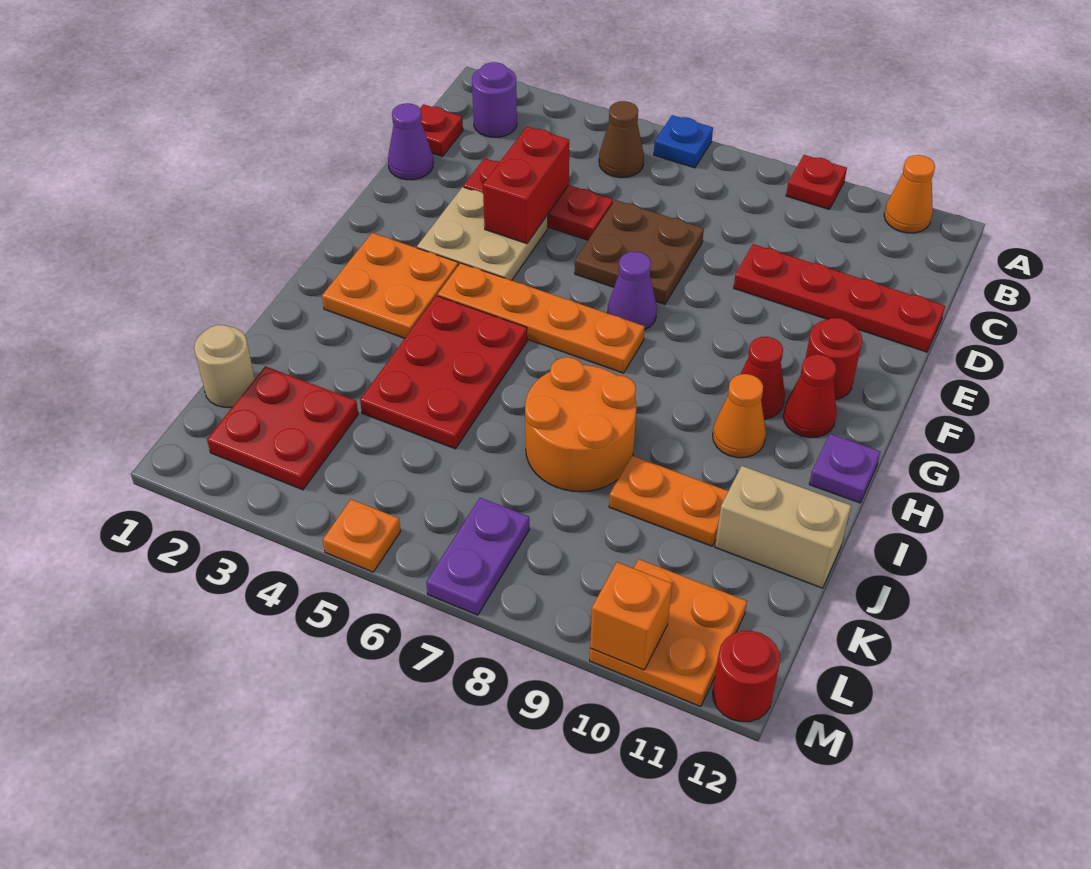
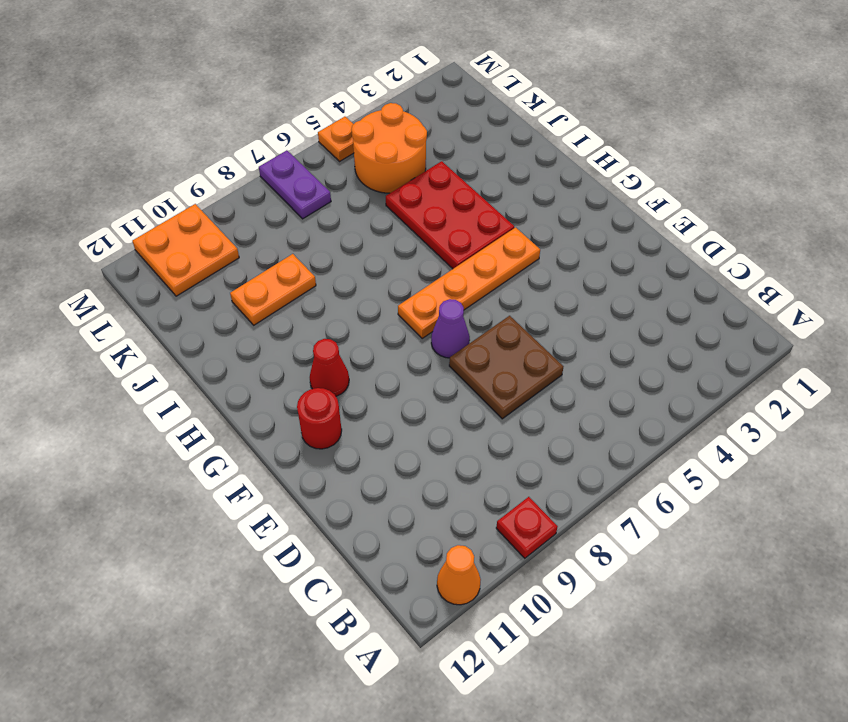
orange 2x2 round brick [352,103,427,193] -> orange 2x2 round brick moved to [525,357,636,492]
none -> blue 1x1 plate [654,115,713,168]
none -> purple 1x1 round brick [472,62,517,137]
none -> brown 1x1 cone [599,101,644,178]
none -> red 1x1 plate [420,104,463,156]

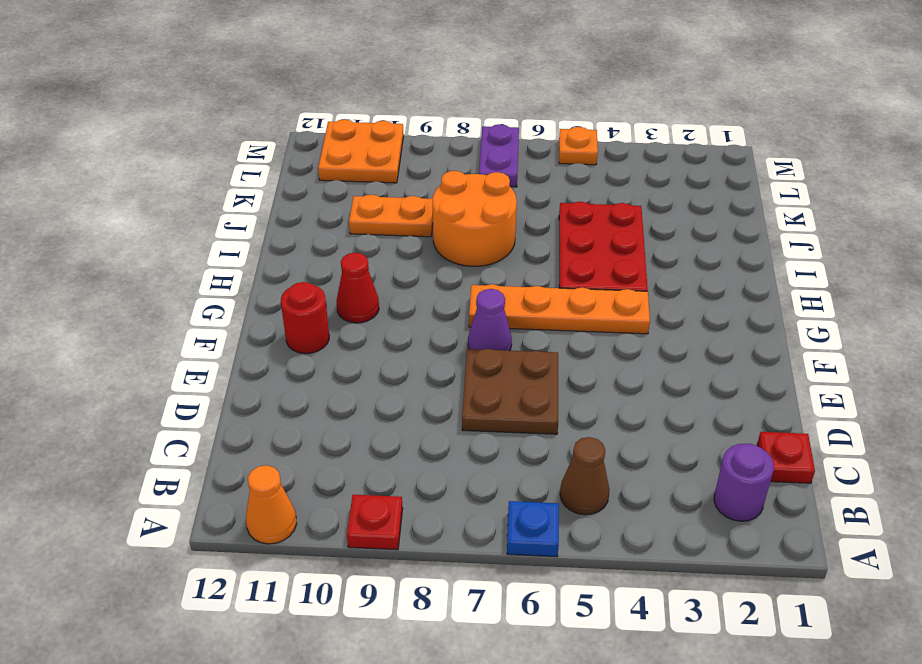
none -> purple 1x1 cone [388,103,433,180]
none -> red 1x3 plate [464,158,613,240]
none -> red 1x4 plate [734,244,945,352]
none -> tan 2x2 plate [417,187,548,280]

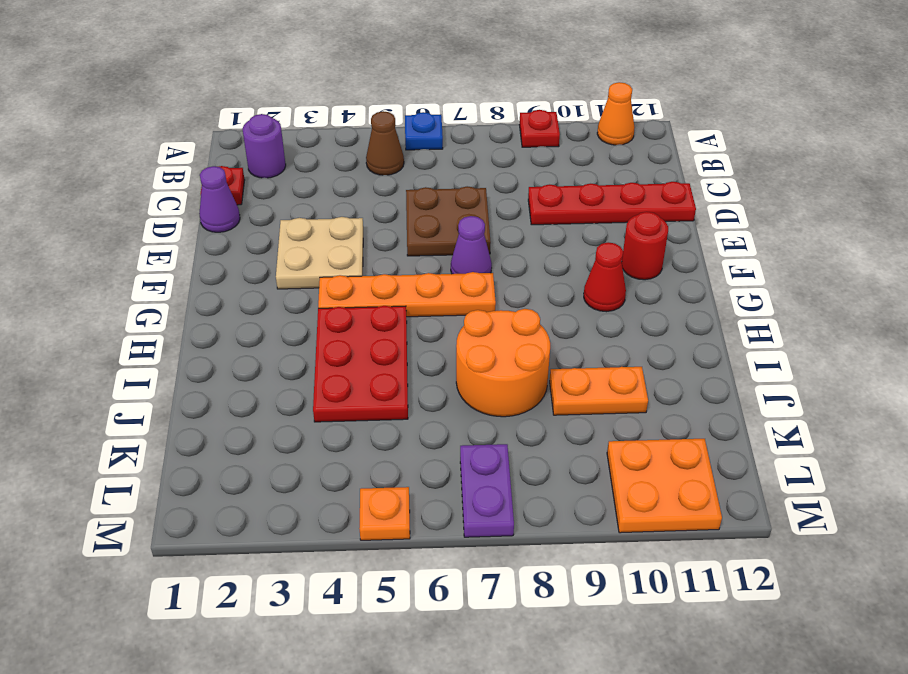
none -> red 1x3 plate [464,158,613,240]
none -> orange 2x2 plate [322,233,458,338]
none -> red 1x1 cone [783,354,837,438]
none -> orange 1x1 cone [713,374,766,458]

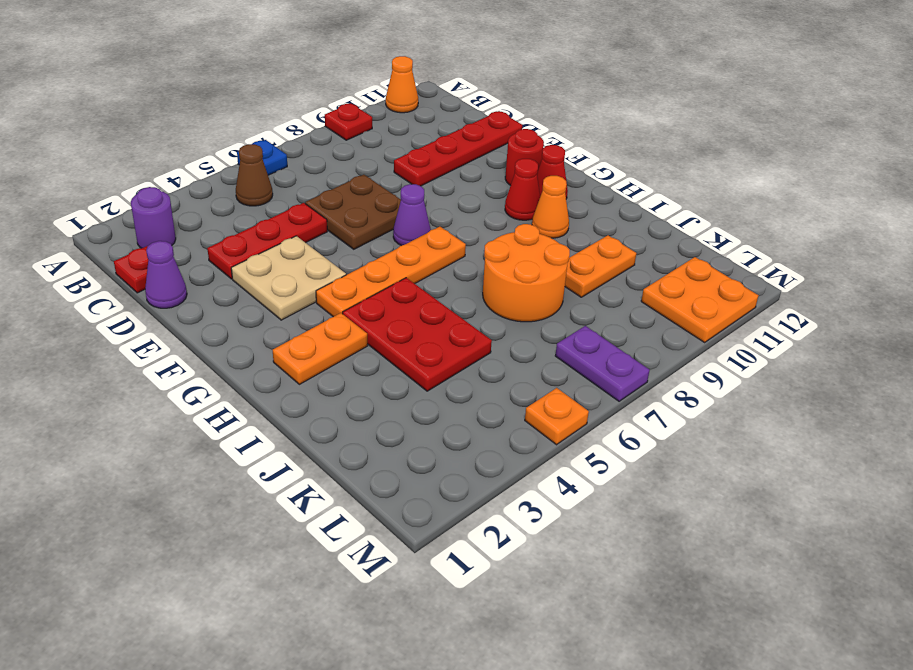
orange 1x2 plate [273,313,367,384] -> orange 2x2 plate [322,233,458,338]
none -> purple 1x1 plate [809,434,880,503]
none -> tan 1x2 brick [715,466,851,588]
none -> tan 1x1 round brick [194,325,255,407]
none -> red 2x2 plate [207,366,358,490]

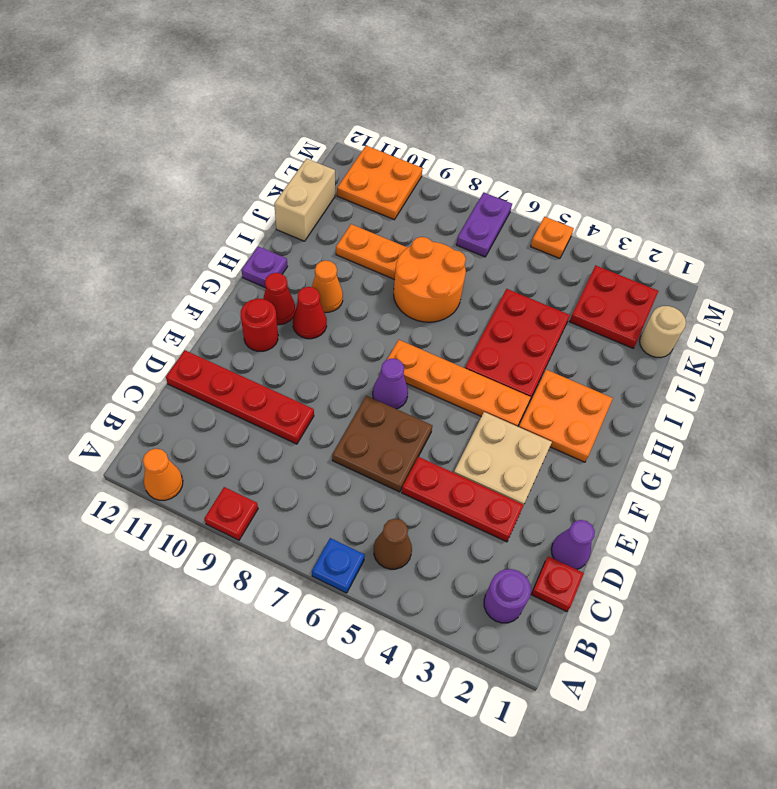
tan 1x2 brick [274,158,335,241] -> tan 1x2 brick turned to [715,466,851,588]
none -> red 1x1 round brick [713,631,780,722]
none -> red 1x2 brick [483,126,569,244]
none -> orange 1x1 brick [590,562,672,670]

